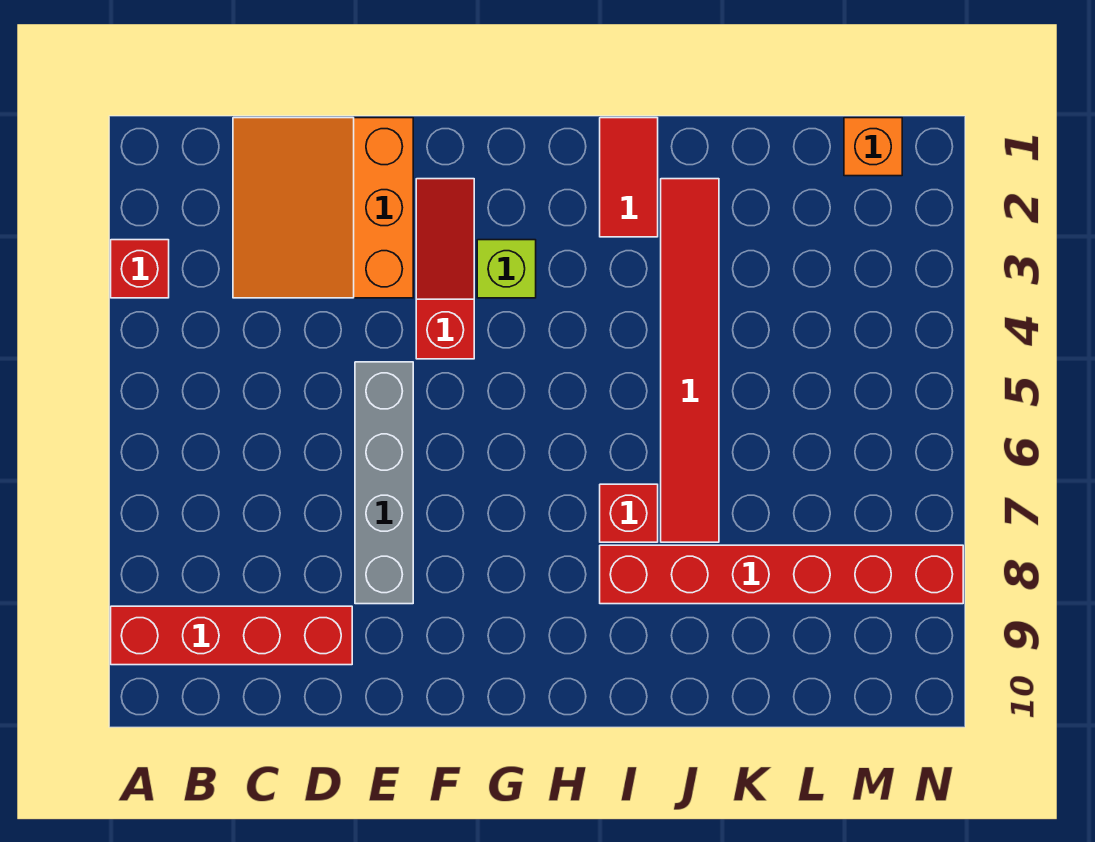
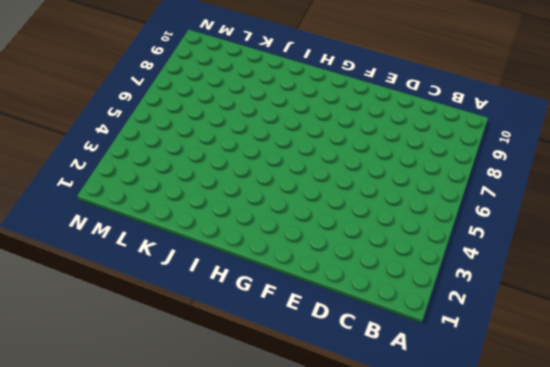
none -> red 1x1 brick [111,240,169,298]
none -> red 1x4 brick [111,606,352,665]

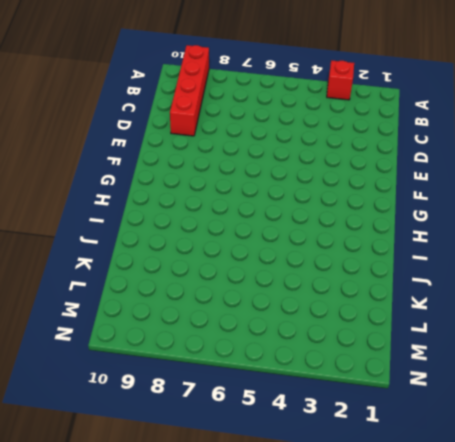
none -> orange 3x3 slope [233,118,413,298]
none -> grey 1x4 brick [355,362,413,604]

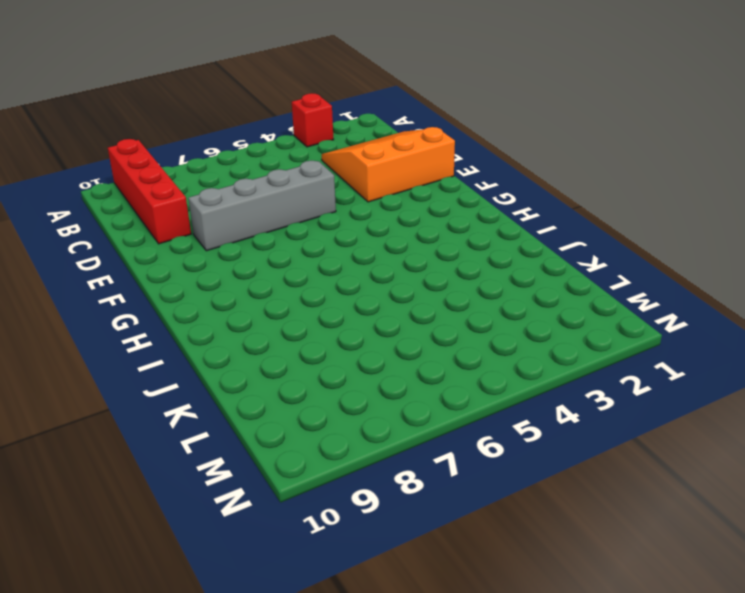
none -> red 1x3 slope [416,179,474,359]
none -> lime 1x1 brick [477,240,536,298]

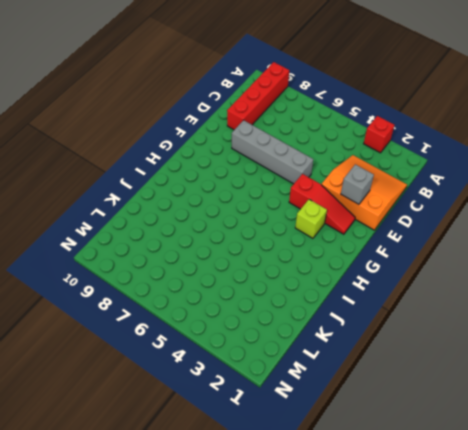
grey 1x1 brick [341,164,374,204] -> none
none -> red 1x2 tile [600,118,658,237]
none -> red 1x1 brick [600,484,658,542]

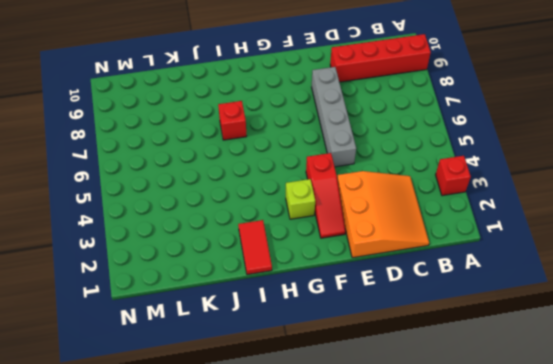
none -> red 1x6 brick [600,545,963,604]
none -> red 1x6 tile [661,179,719,542]

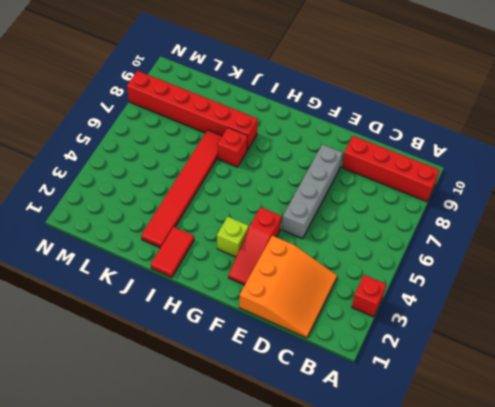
none -> orange 1x1 brick [844,118,902,176]

